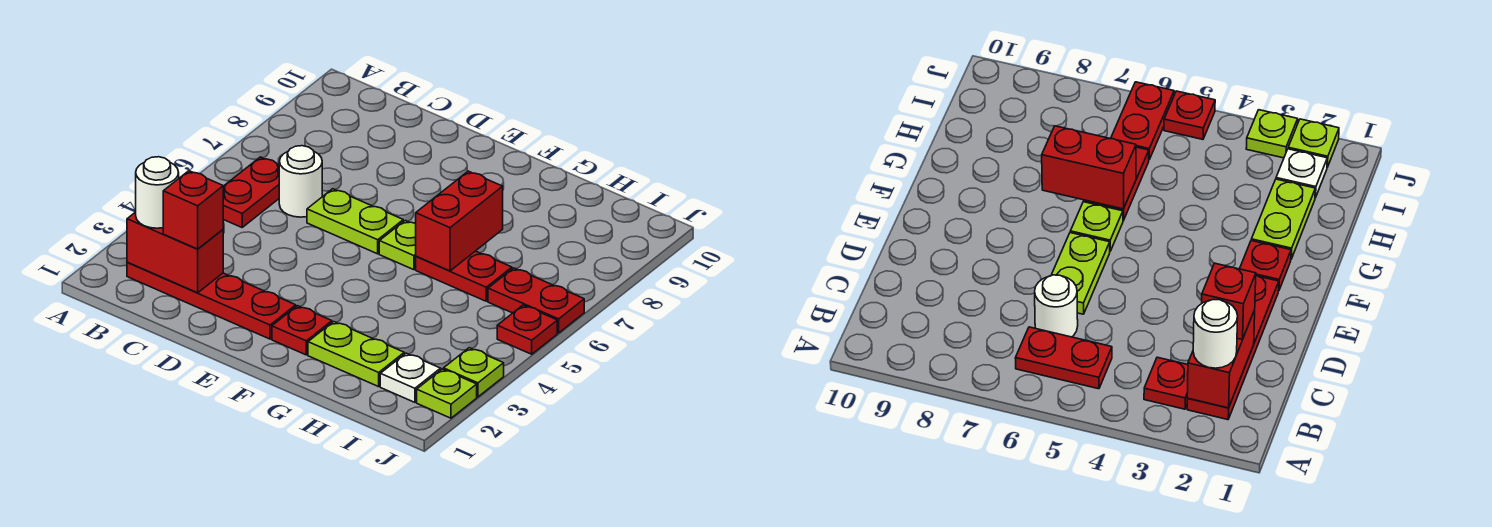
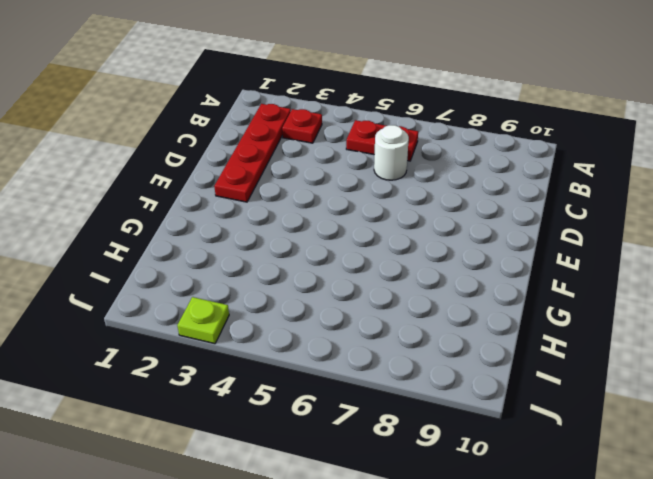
none -> lime 1x2 plate [307,189,403,254]
none -> red 1x1 plate [272,306,332,355]
none -> lime 1x1 plate [379,221,416,270]

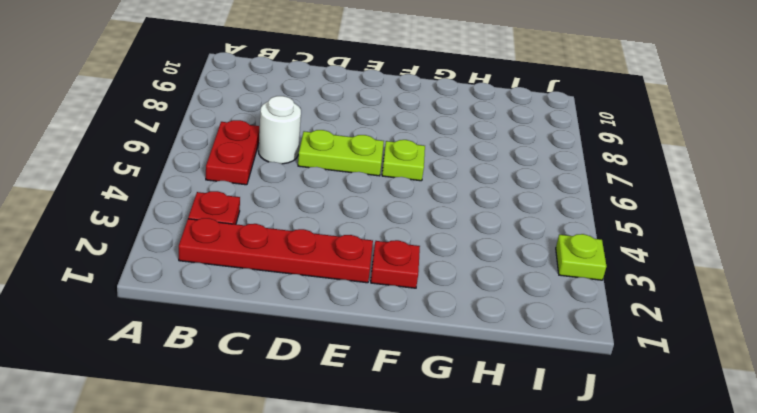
none -> lime 1x2 plate [308,322,404,387]
none -> red 1x2 plate [416,251,512,301]
none -> white 1x1 plate [380,353,441,402]

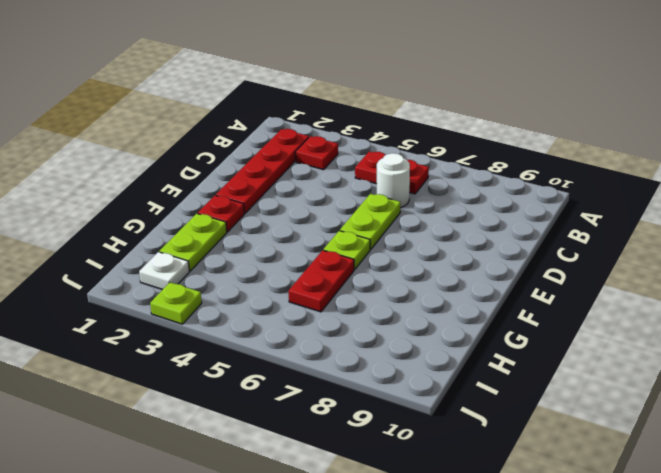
none -> red 1x2 plate [488,268,584,333]
none -> lime 1x1 plate [417,369,477,418]
none -> red 1x1 plate [497,305,557,354]

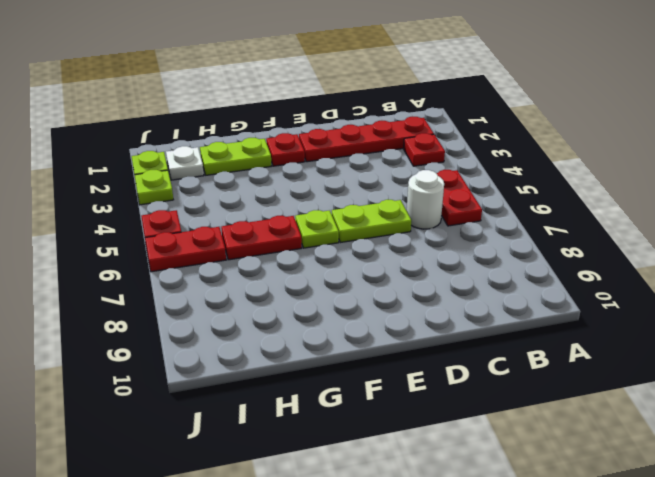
none -> red 1x2 brick [127,212,223,293]
none -> red 1x2 brick [416,171,503,271]
none -> white 1x1 round brick [136,157,179,228]

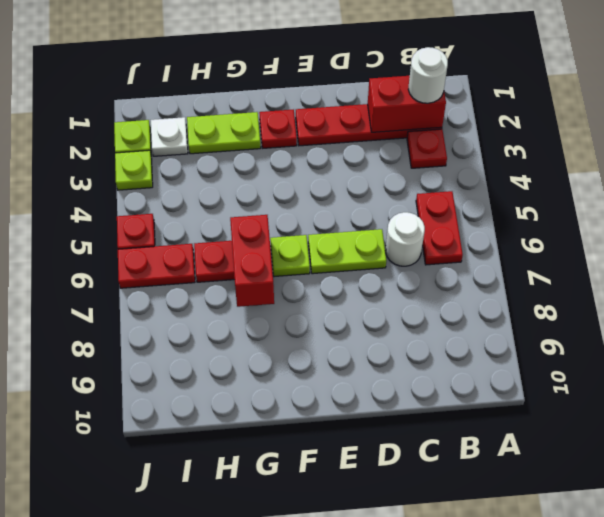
none -> red 1x1 brick [163,171,223,249]

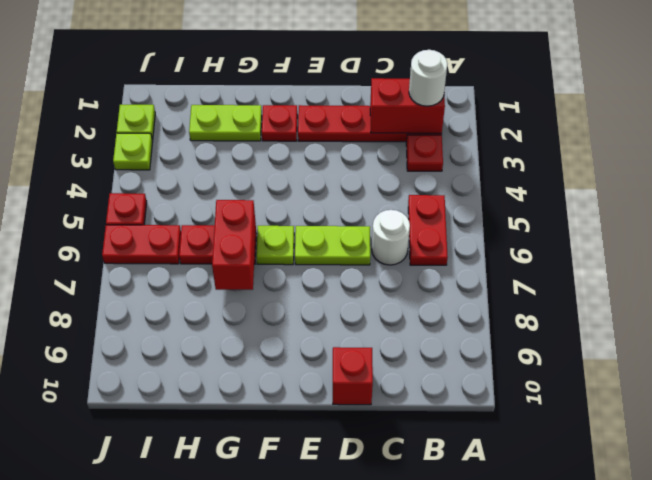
red 1x1 brick [333,347,373,405] -> red 1x1 brick moved to [163,171,223,249]
none -> white 1x1 plate [380,353,441,402]

